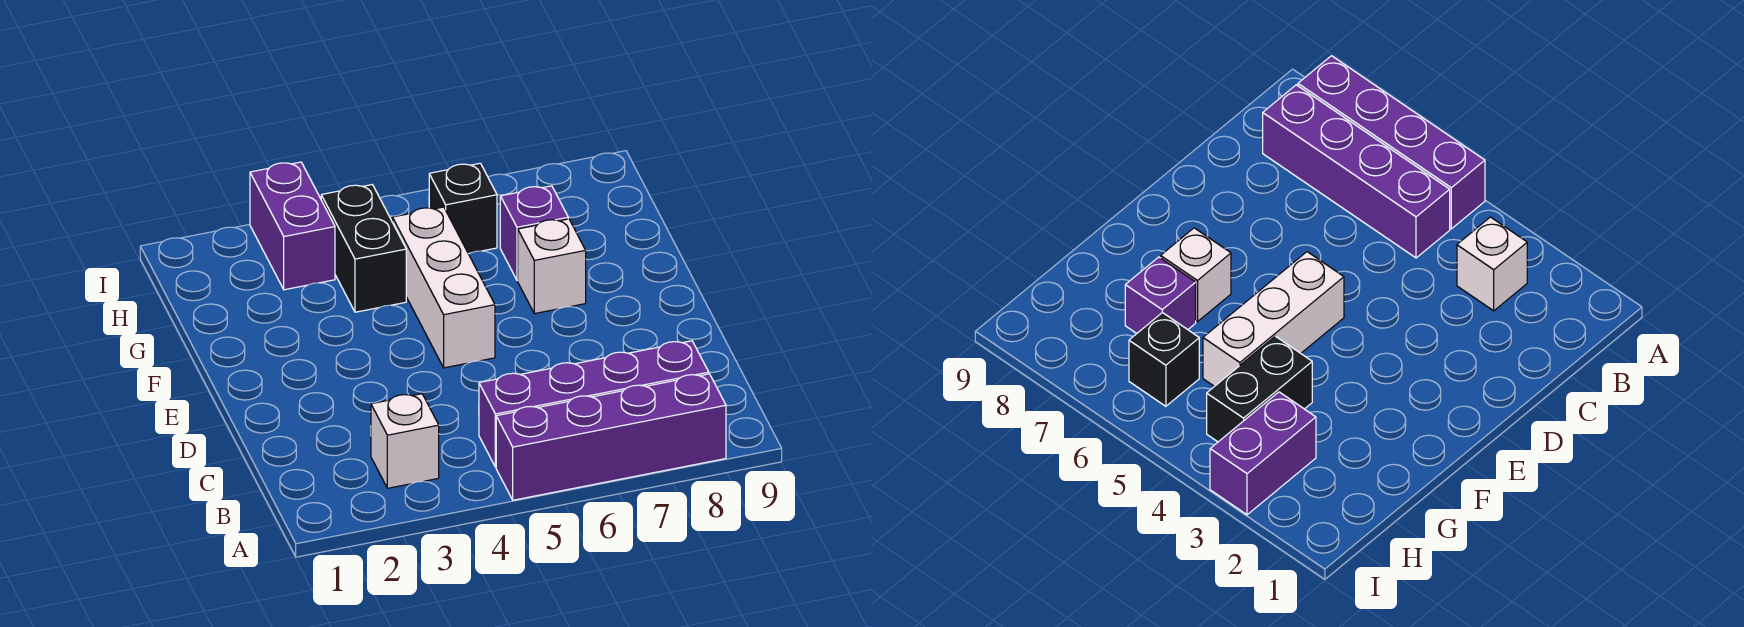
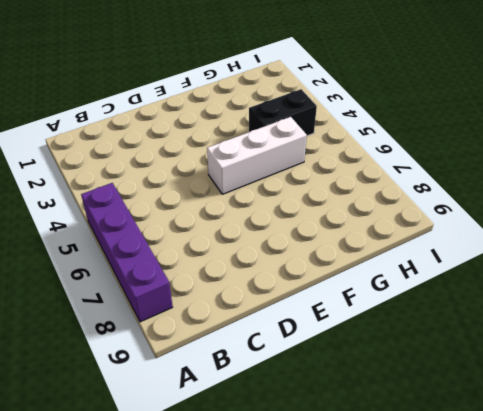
none -> white 1x1 brick [371,394,439,488]
none -> purple 1x4 brick [479,341,709,467]

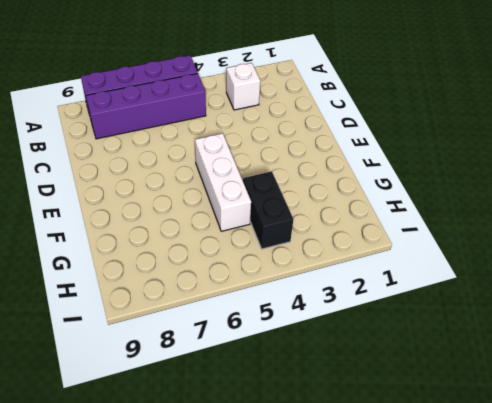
none -> white 1x1 brick [518,219,586,314]
none -> purple 1x1 brick [500,186,568,280]

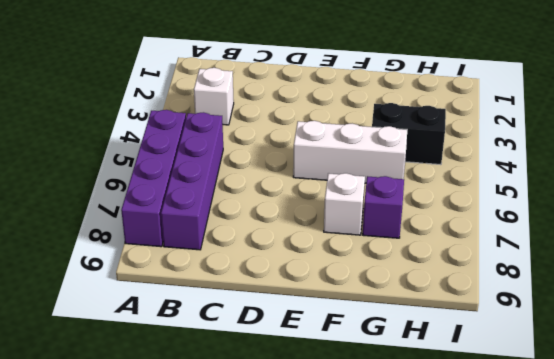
none -> purple 1x2 brick [250,162,335,290]
none -> black 1x1 brick [429,163,497,254]

